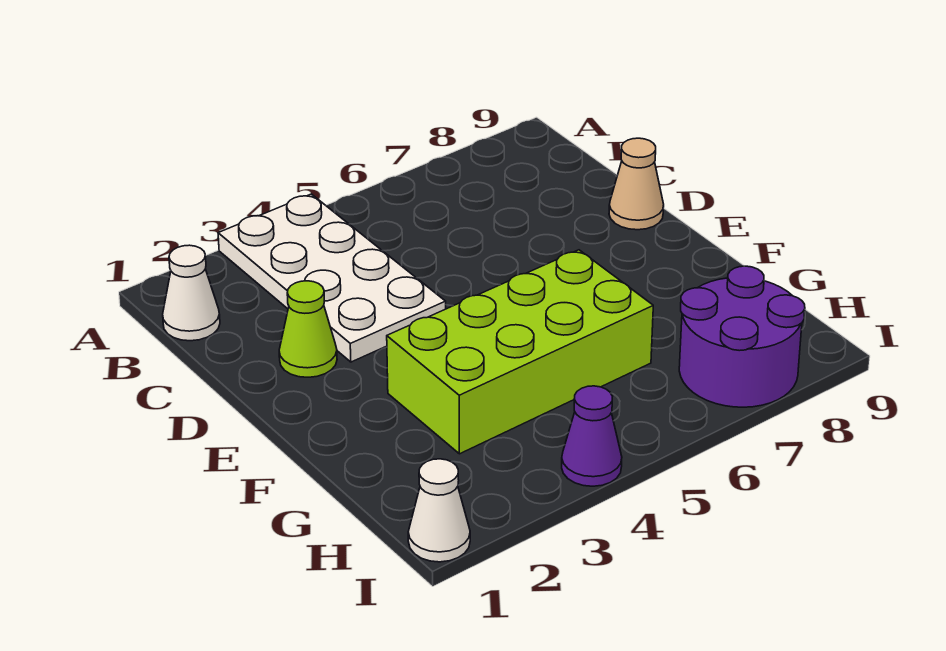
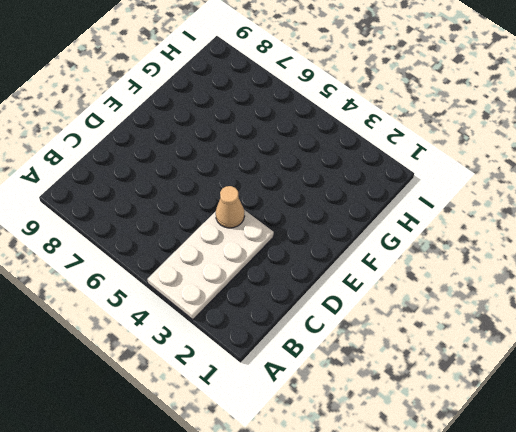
tan 1x1 cone [216,186,245,228] -> tan 1x1 cone moved to [609,138,664,230]
none -> white 1x1 cone [163,245,220,341]
none -> lime 1x1 cone [279,281,337,377]

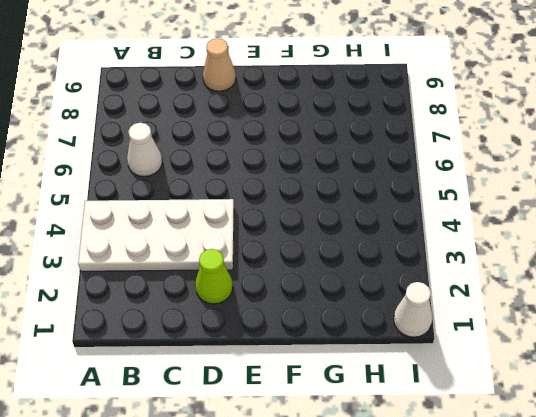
white 1x1 cone [127,123,162,177] -> white 1x1 cone moved to [163,245,220,341]
none -> lime 2x4 brick [387,250,653,454]
none -> purple 2x2 round brick [679,266,805,407]

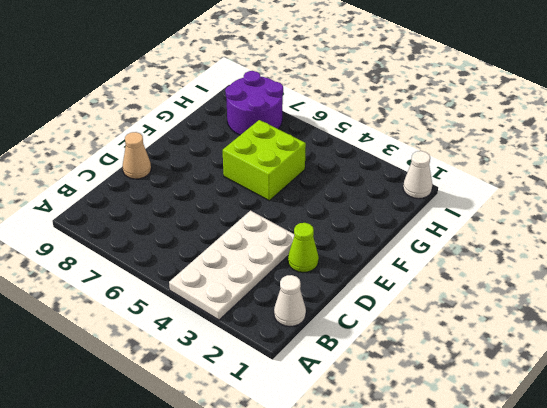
lime 2x2 brick [223,120,306,201] -> lime 2x4 brick [387,250,653,454]
none -> purple 1x1 cone [562,386,622,486]

